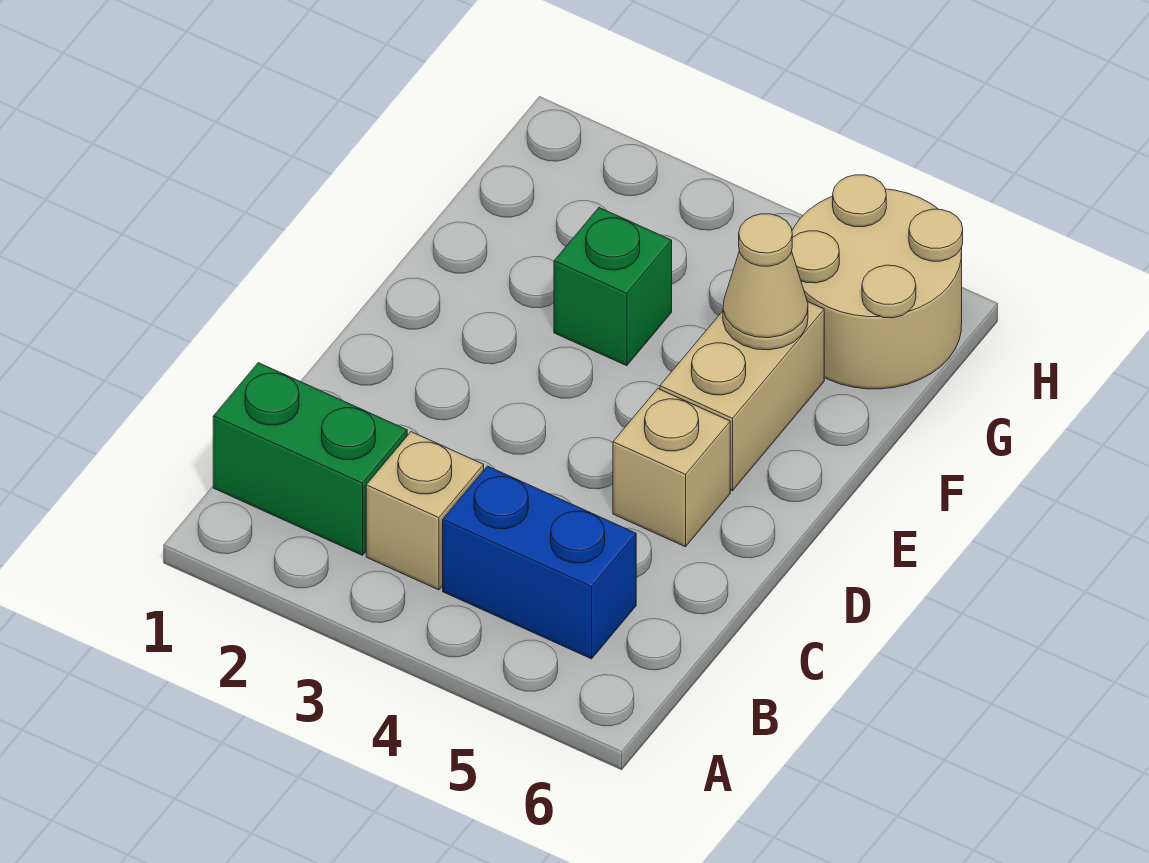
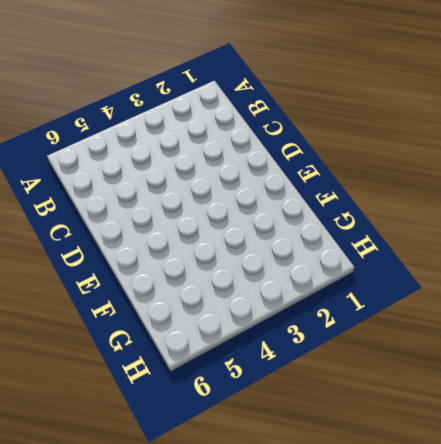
none -> green 1x2 brick [213,363,407,555]
none -> tan 1x1 brick [366,432,484,590]

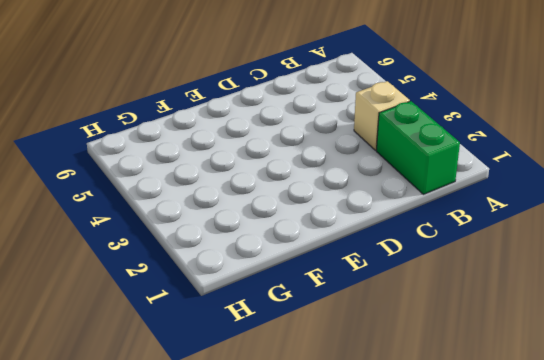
none -> blue 1x2 brick [443,466,636,659]
none -> tan 1x1 brick [613,389,730,547]

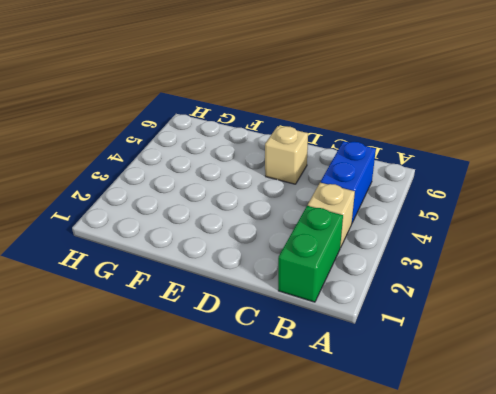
none -> tan 1x2 brick [660,302,824,491]
none -> green 1x1 brick [554,208,672,366]

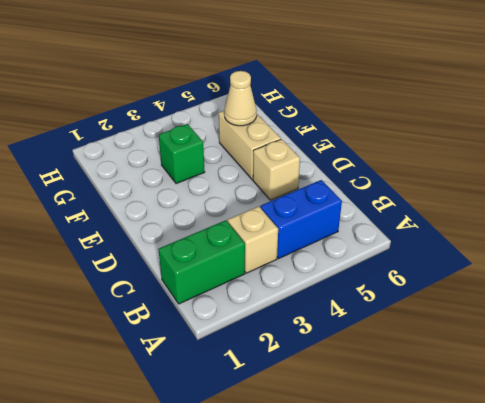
none -> tan 2x2 round brick [792,175,963,389]

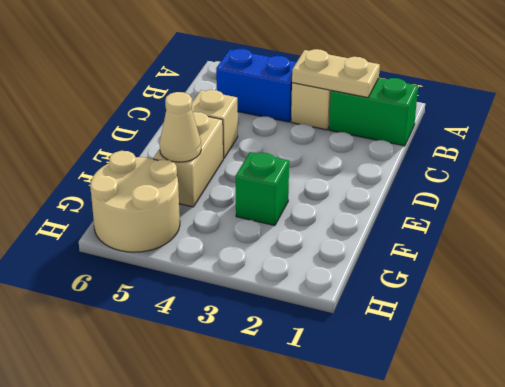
tan 1x2 plate [292,49,380,98] -> none

